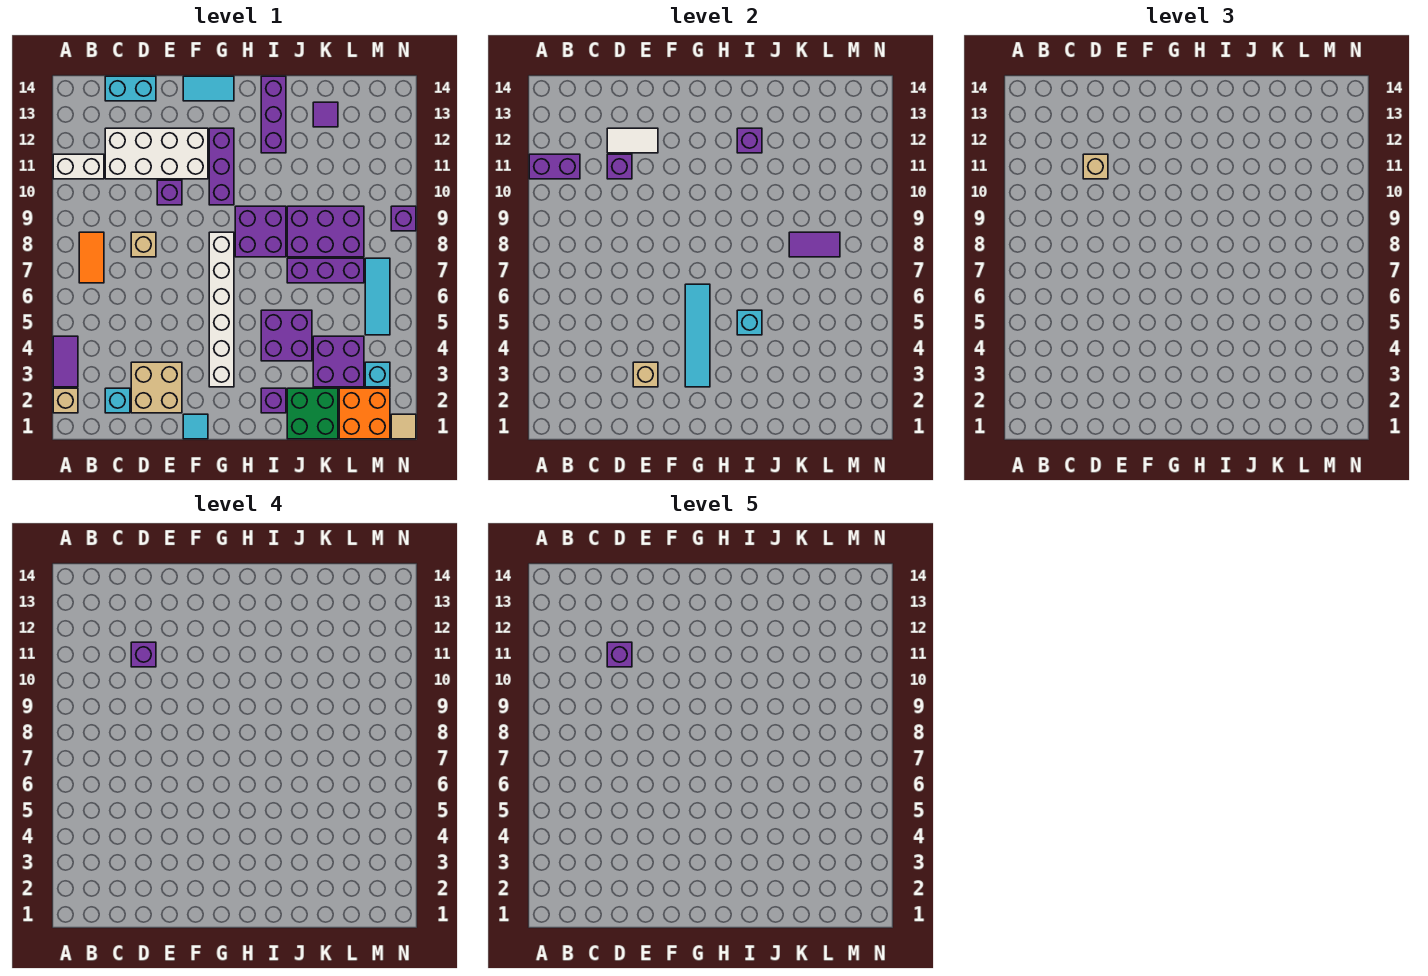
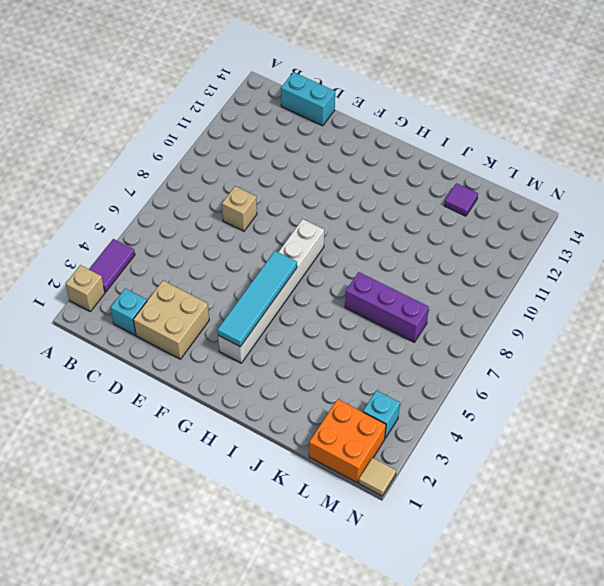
none -> white 1x2 brick [53,154,104,179]
none -> orange 1x2 tile [79,232,104,283]
none -> white 2x4 brick [105,128,208,179]
none -> purple 1x1 brick [157,180,182,205]

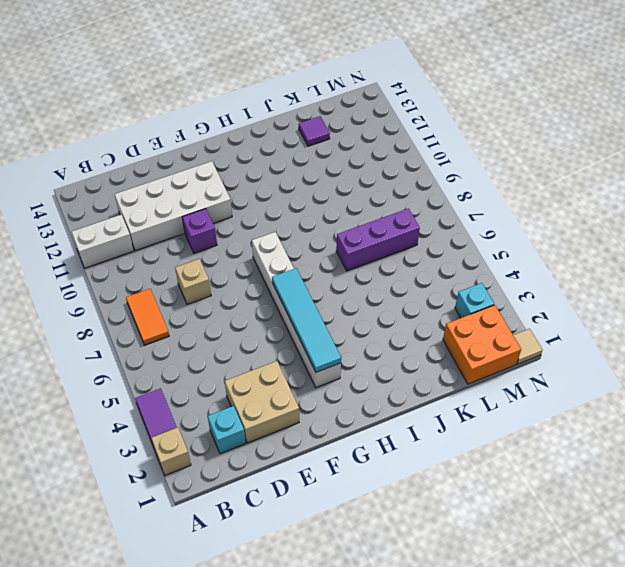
none -> cyan 1x2 brick [105,76,156,101]
none -> cyan 1x1 tile [183,414,208,439]
none -> cyan 1x2 tile [183,76,234,101]
none -> purple 1x3 brick [209,128,234,205]

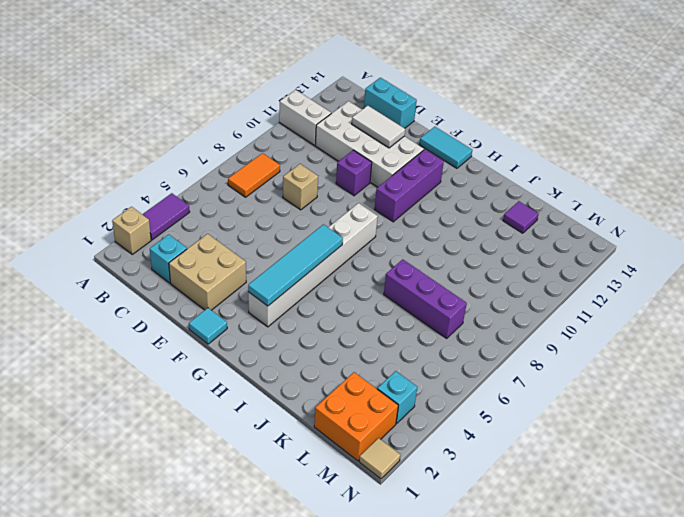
none -> purple 2x2 brick [235,206,286,257]
none -> purple 1x1 brick [261,388,286,413]
none -> purple 2x2 brick [261,310,312,361]
none -> purple 1x3 brick [261,76,286,153]

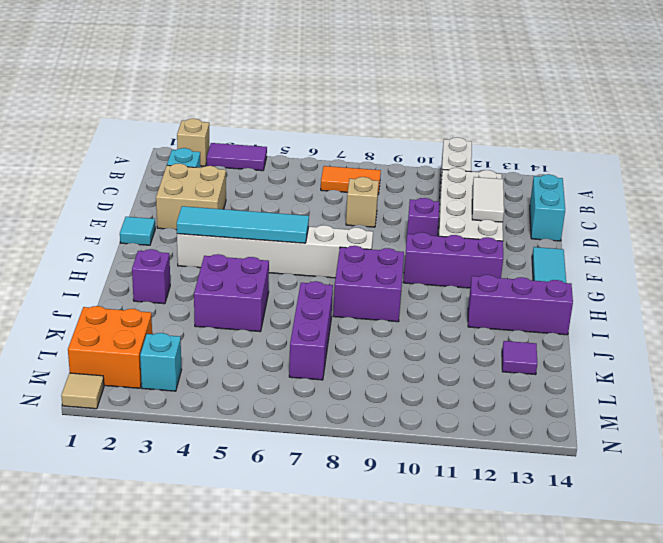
none -> green 2x2 brick [287,388,338,439]
none -> purple 2x3 brick [287,206,364,257]
none -> purple 2x2 brick [313,336,364,387]
none -> cyan 1x3 tile [365,258,390,335]

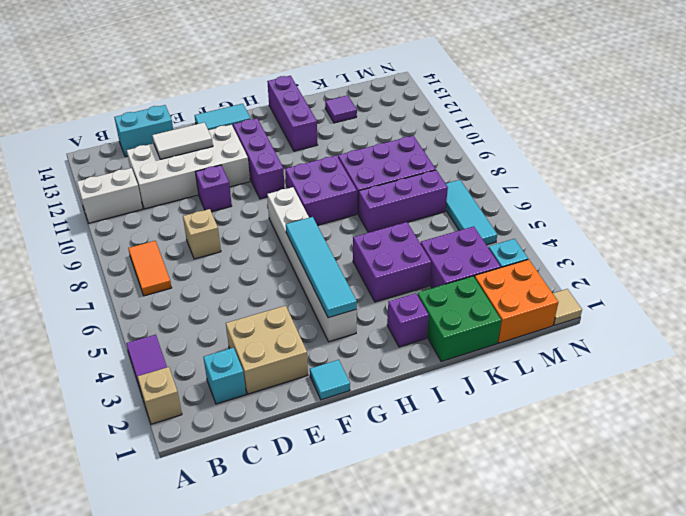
none -> purple 1x1 brick [391,206,416,231]
none -> purple 1x2 brick [529,154,580,179]
none -> purple 1x1 brick [607,154,632,179]
none -> tan 1x1 brick [633,362,658,387]

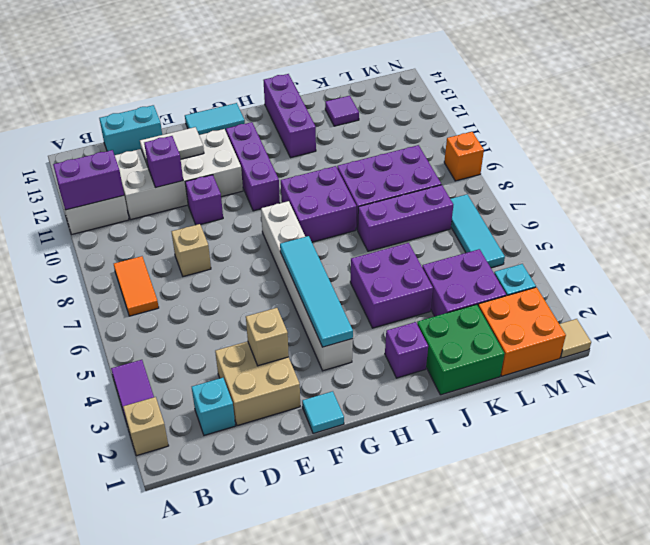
orange 1x1 brick [444,132,484,181] -> purple 1x1 brick [391,206,416,231]
none -> cyan 1x1 brick [737,310,762,335]
none -> purple 1x1 brick [737,128,762,153]
none -> purple 1x2 tile [789,232,840,257]
none -> tan 1x1 brick [1083,154,1108,179]

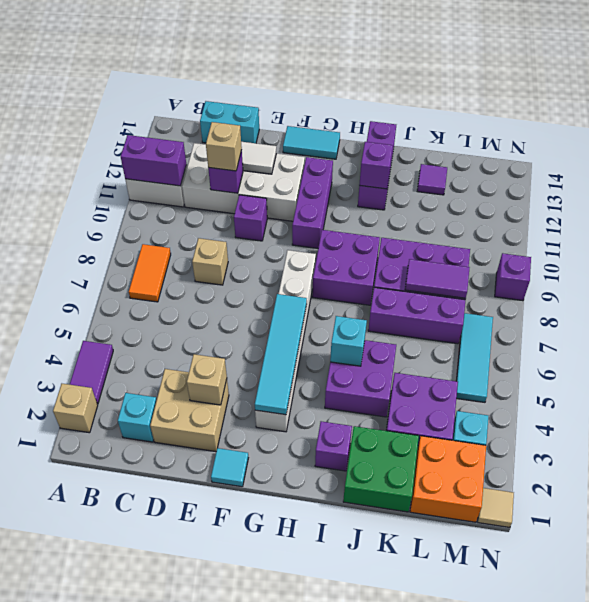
none -> purple 1x1 brick [131,642,156,667]
none -> purple 1x1 brick [607,642,632,667]

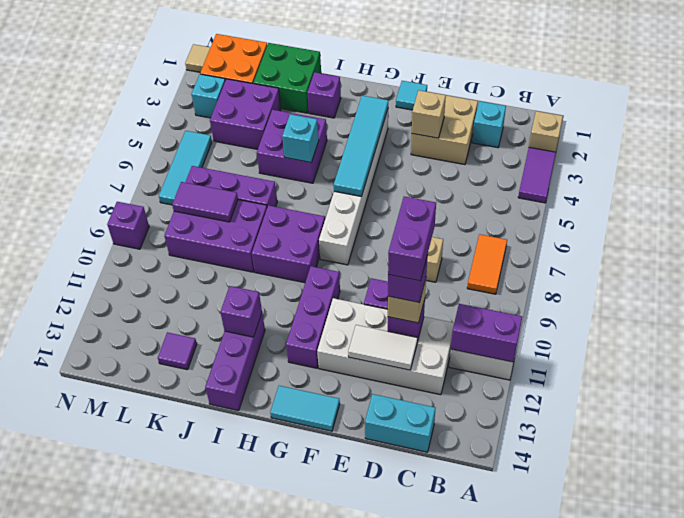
purple 1x2 brick [388,196,436,281] -> purple 1x1 brick [607,642,632,667]

